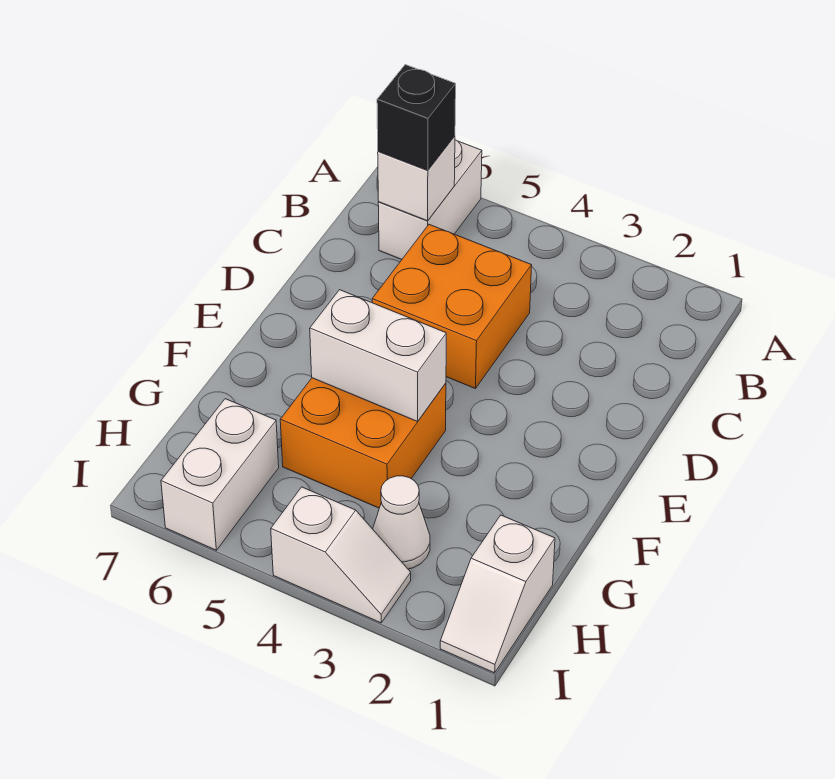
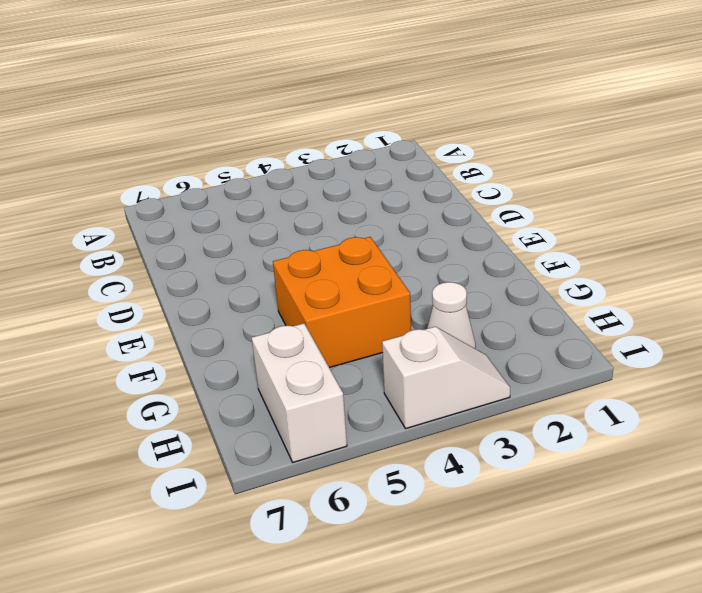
none -> white 1x2 brick [378,140,482,260]
none -> orange 2x2 brick [372,225,532,389]

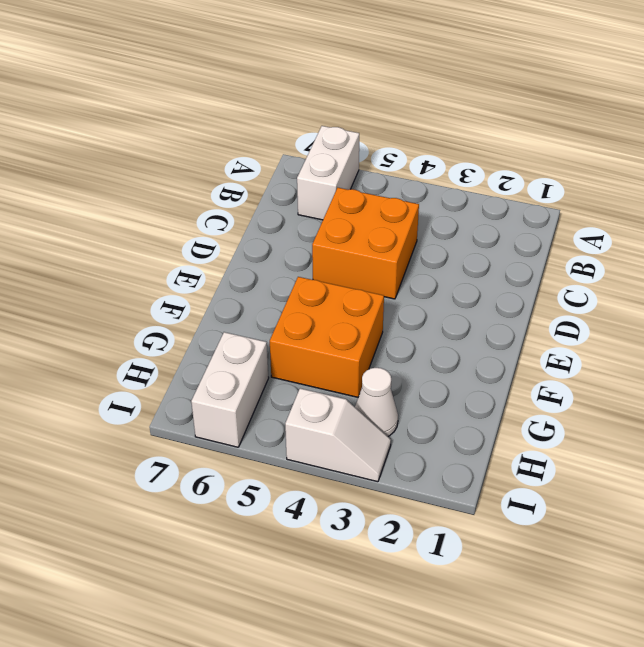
none -> white 1x2 slope [440,515,555,673]
none -> white 1x1 brick [378,136,455,221]

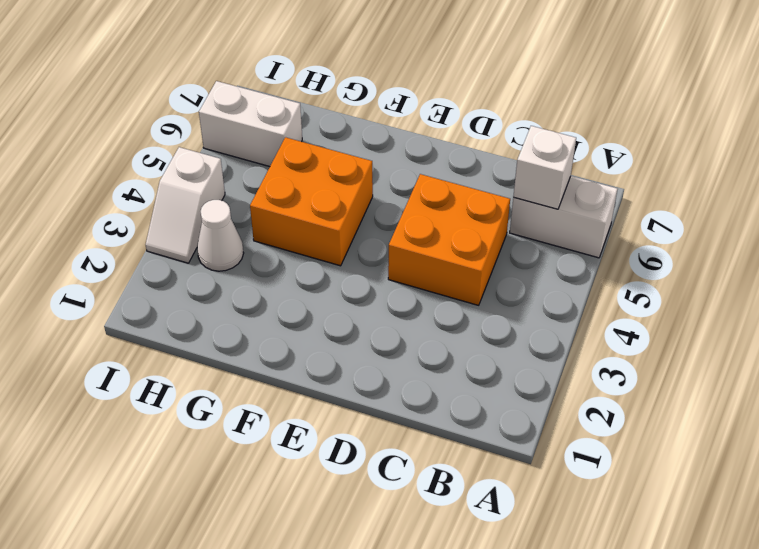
none -> white 1x2 slope [440,515,555,673]
none -> white 1x2 brick [310,290,446,422]

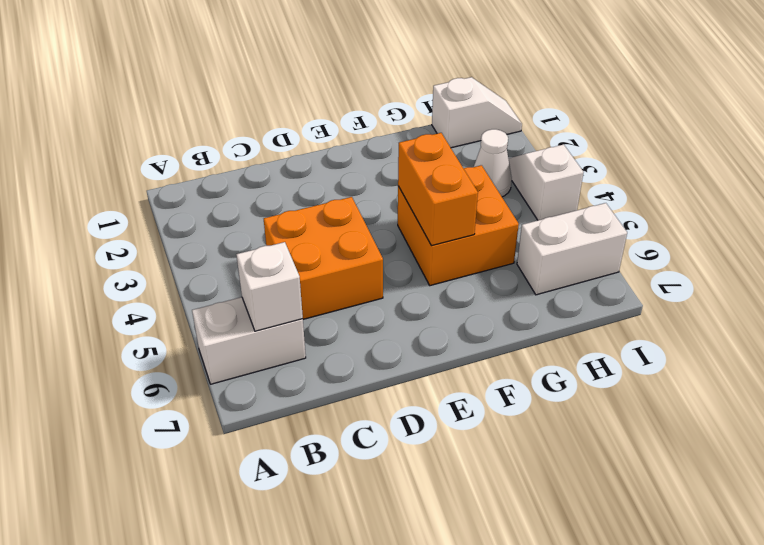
orange 1x2 brick [398,133,478,246] -> white 1x2 brick [310,290,446,422]
none -> black 1x1 brick [377,65,456,170]

